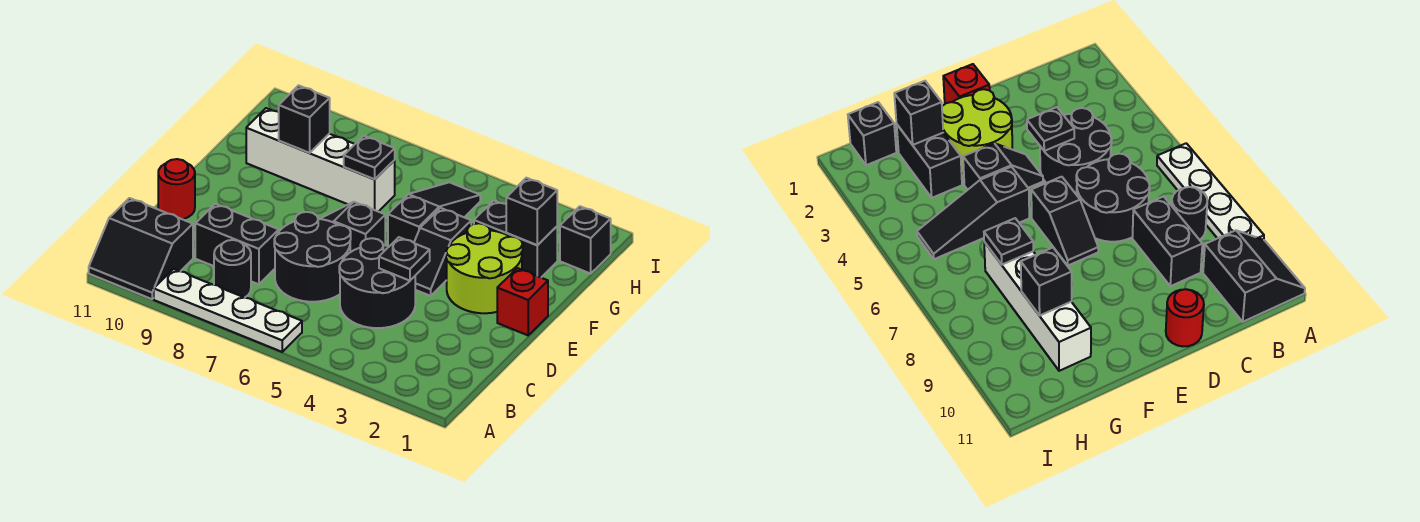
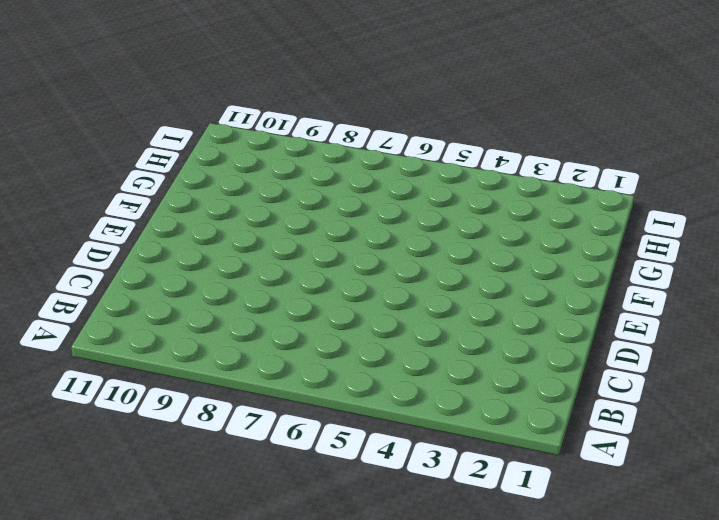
none -> white 1x4 plate [154,269,302,352]
none -> black 2x2 slope [89,198,193,299]
none -> black 1x1 round brick [214,240,251,298]

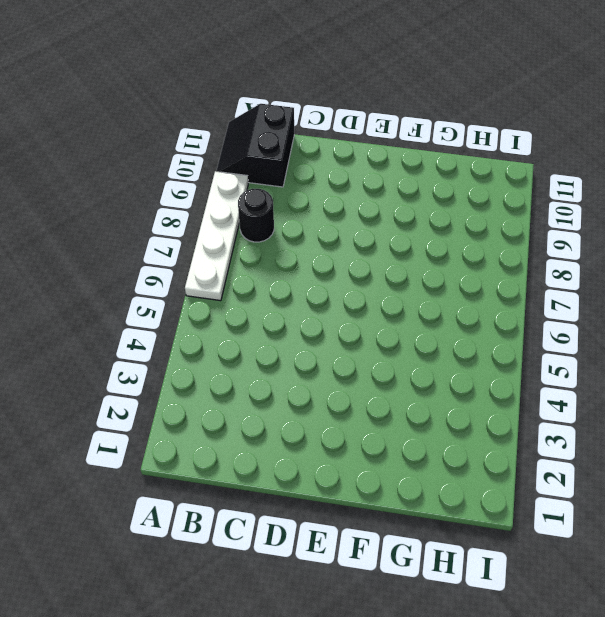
none -> black 2x2 round brick [339,238,415,328]
none -> black 2x2 round brick [274,212,351,302]
none -> black 1x2 brick [195,204,279,284]

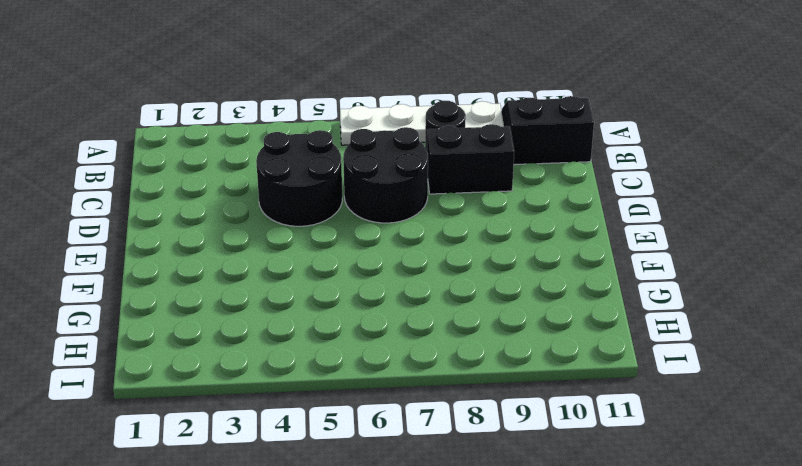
none -> red 1x1 round brick [158,159,195,219]
none -> red 1x1 brick [497,268,548,335]
none -> lime 2x2 round brick [446,223,523,313]

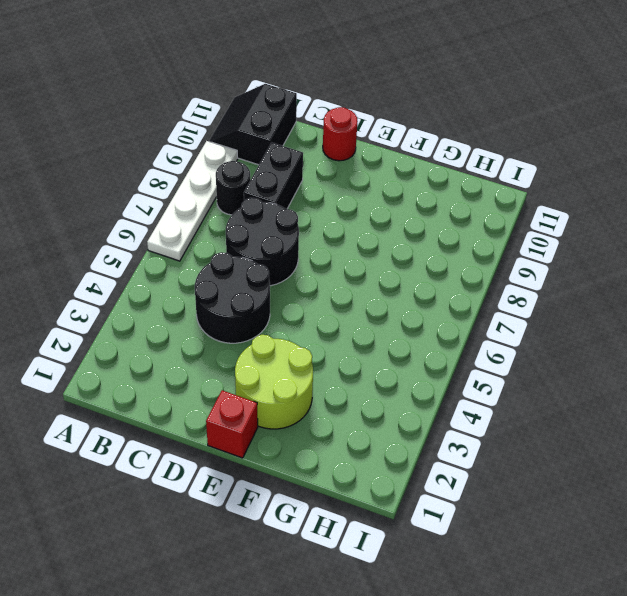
none -> black 1x2 slope [414,208,471,296]
none -> black 1x2 slope [321,202,385,252]
none -> black 1x3 slope [388,182,480,246]

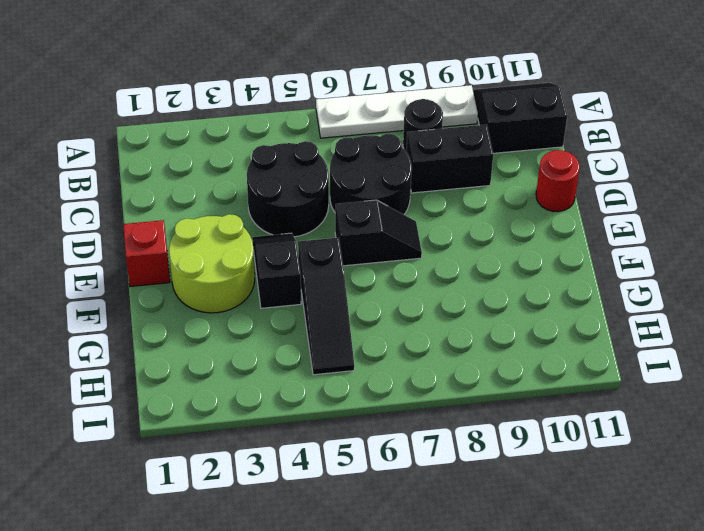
none -> black 1x2 brick [474,201,557,277]
none -> white 1x4 brick [246,108,395,212]
none -> black 1x1 brick [560,206,611,274]

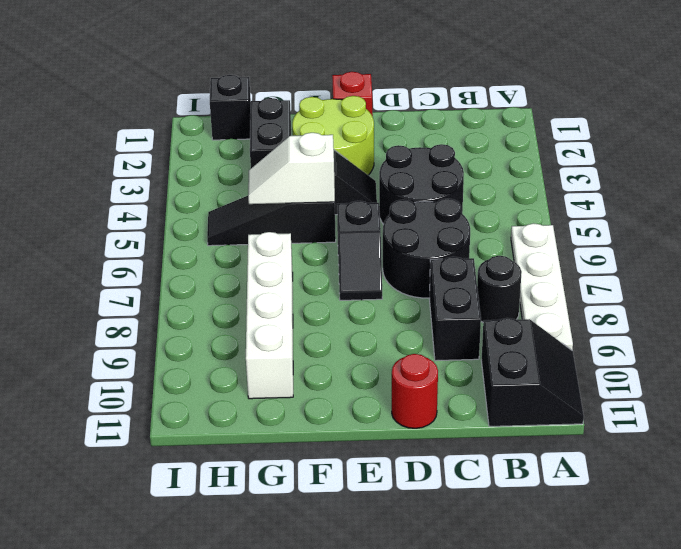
white 1x2 slope [248,133,335,204] -> none
none -> black 1x1 plate [379,237,430,281]
none -> black 1x1 brick [506,178,557,245]
none -> black 1x1 plate [344,136,395,179]

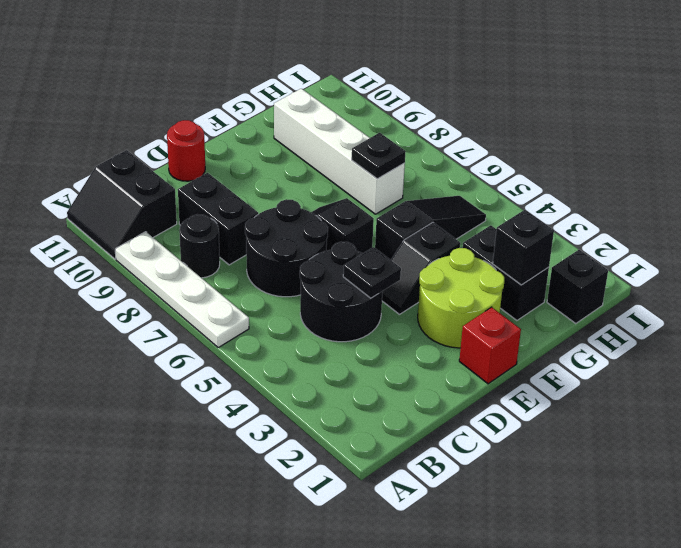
none -> black 1x1 brick [279,85,330,153]

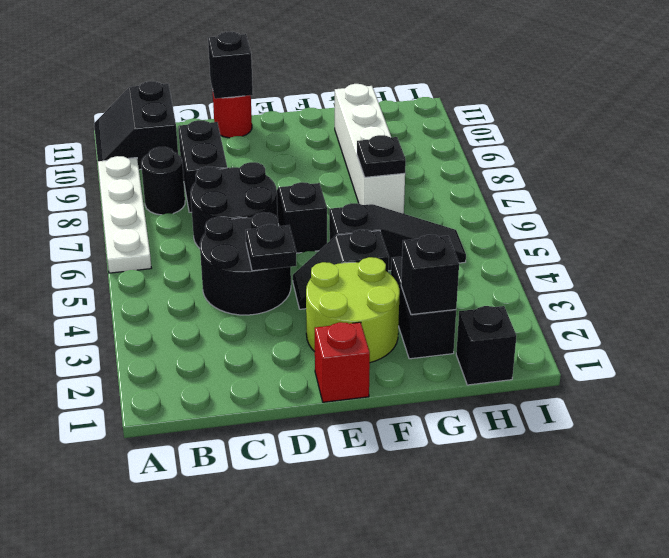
black 1x1 brick [208,32,253,99] -> black 1x1 brick moved to [279,85,330,153]

